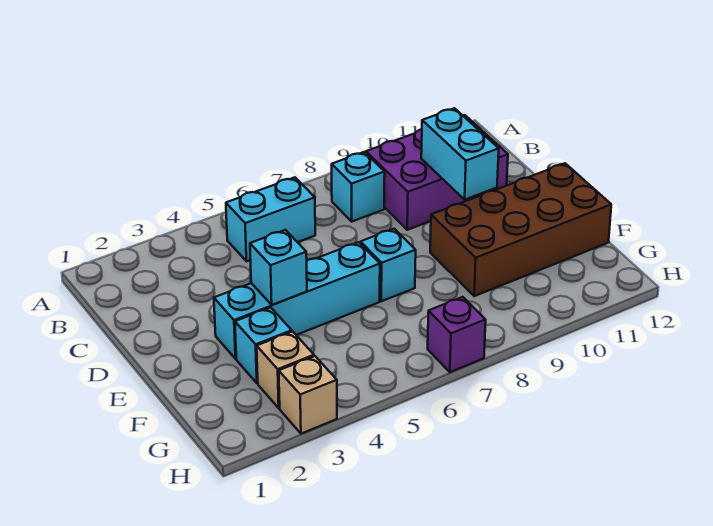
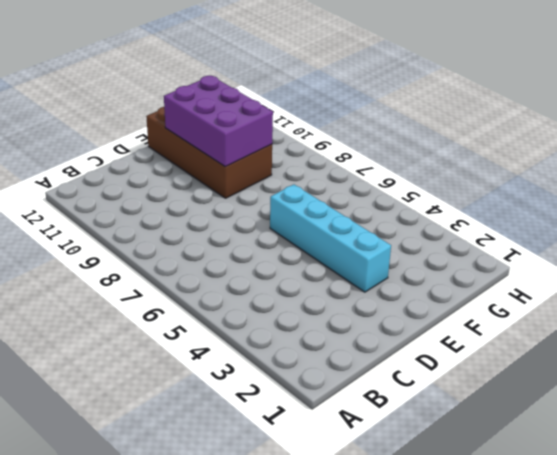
purple 2x3 brick [164,76,273,167] -> purple 2x3 brick moved to [366,115,508,230]
none -> cyan 1x2 brick [226,177,315,261]
none -> cyan 1x1 brick [332,152,385,221]
none -> cyan 1x1 brick [361,229,416,301]

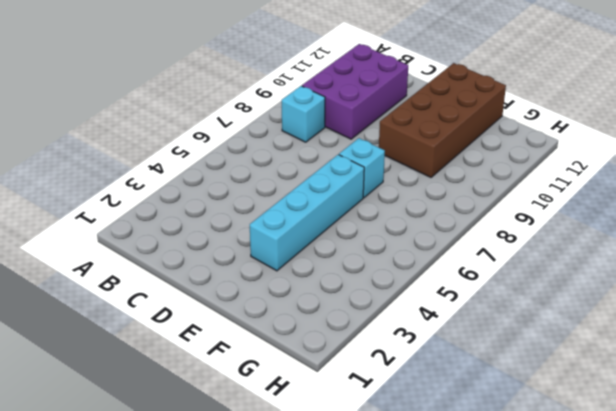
none -> cyan 1x2 brick [226,177,315,261]
none -> cyan 1x1 brick [235,308,292,383]
none -> tan 1x1 brick [257,331,314,408]

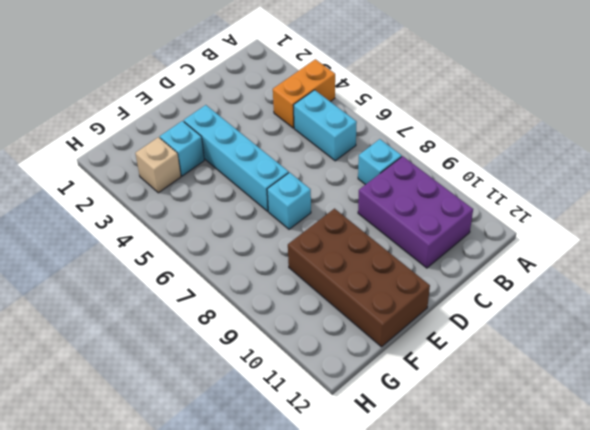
orange 1x2 brick [273,59,335,128] -> none
none -> tan 1x1 brick [279,356,337,434]
none -> purple 1x1 brick [428,297,486,372]
none -> cyan 1x2 brick [421,108,499,199]

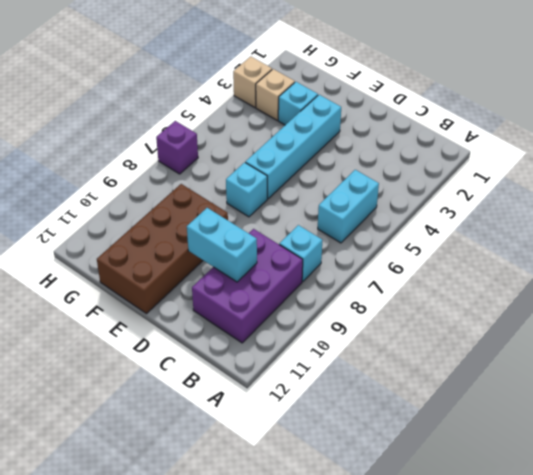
none -> cyan 1x1 brick [250,230,307,305]

